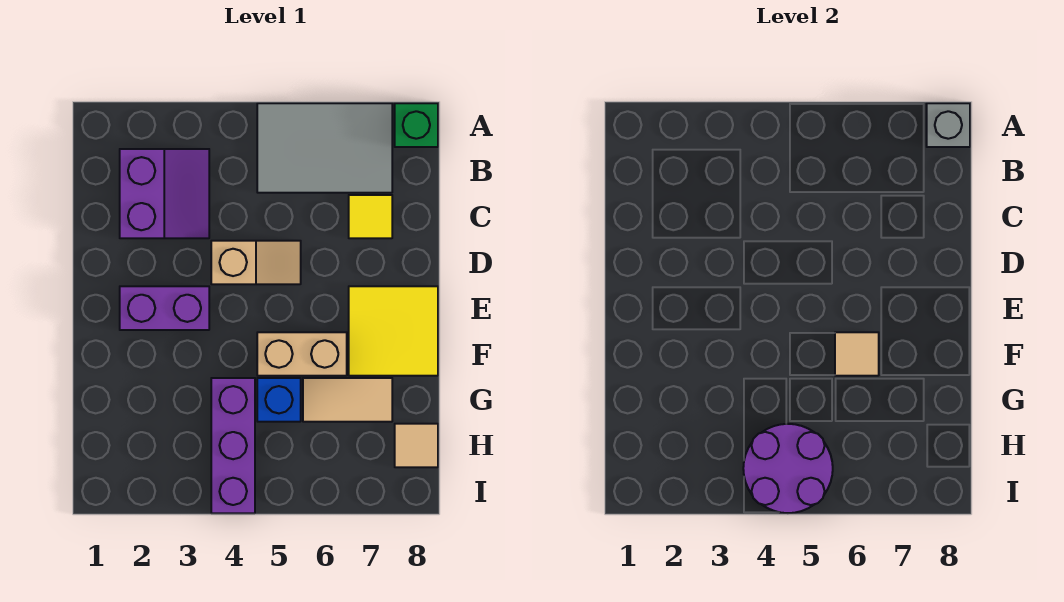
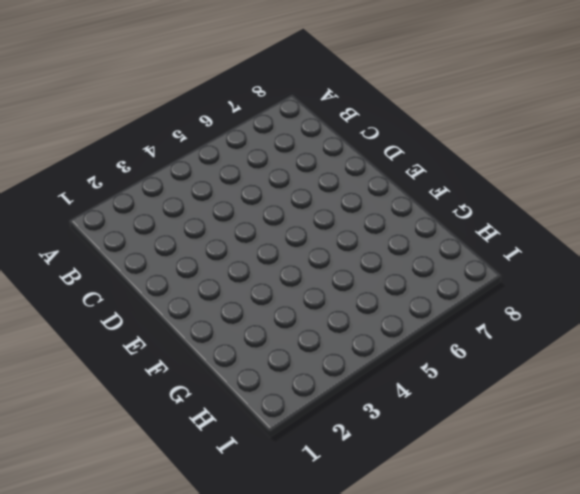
none -> grey 2x3 tile [257,103,392,193]
none -> green 1x1 brick [395,103,438,147]
none -> purple 2x2 slope [120,149,209,238]

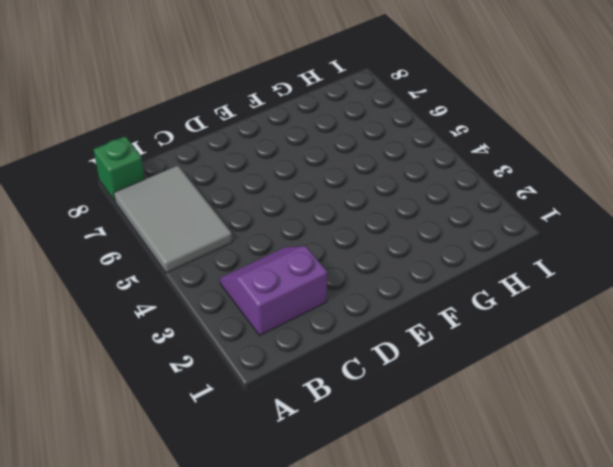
none -> yellow 1x1 tile [349,195,392,238]
none -> tan 1x2 slope [211,241,301,284]
none -> purple 1x2 brick [120,286,209,330]

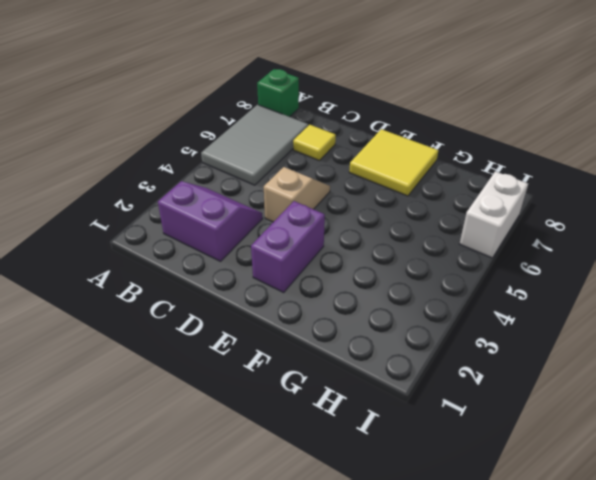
white 1x2 brick [460,171,528,258] -> none
none -> tan 1x2 brick [257,332,347,376]
none -> purple 1x3 brick [211,378,255,513]
none -> blue 1x1 brick [257,378,301,422]

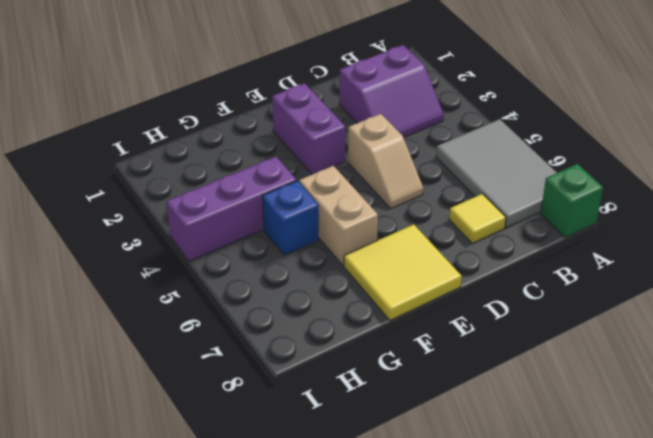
none -> tan 1x2 tile [303,378,392,422]
none -> tan 1x1 tile [395,424,438,467]
none -> grey 1x1 brick [927,103,970,147]

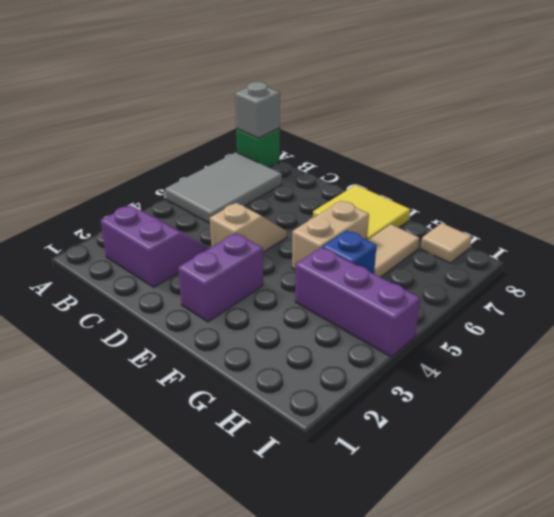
none -> yellow 1x1 tile [349,195,392,238]
none -> tan 1x1 tile [835,332,879,376]
none -> purple 2x2 round brick [743,424,833,513]

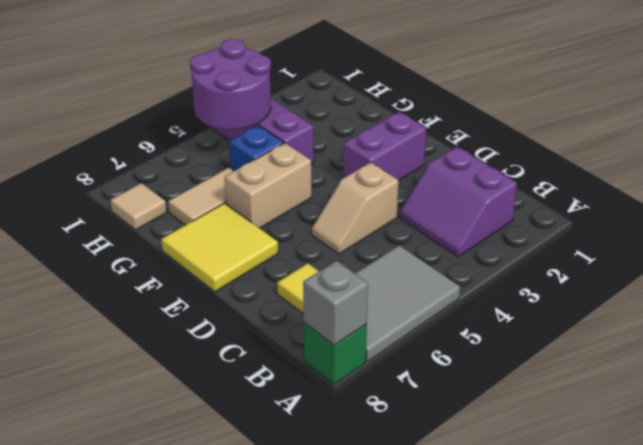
none -> tan 1x1 tile [835,332,879,376]

